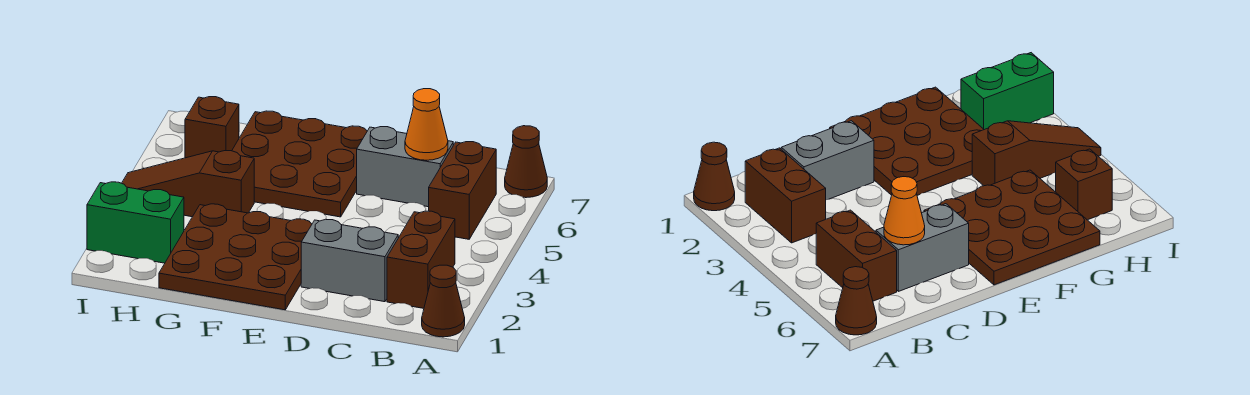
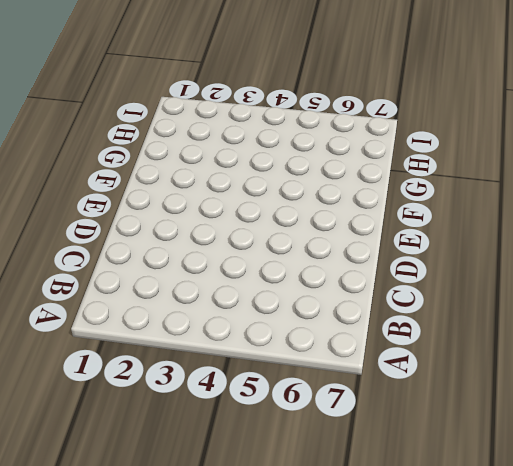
none -> brown 1x1 cone [422,265,465,337]
none -> brown 1x1 cone [505,126,547,198]
none -> brown 1x2 brick [387,211,455,308]

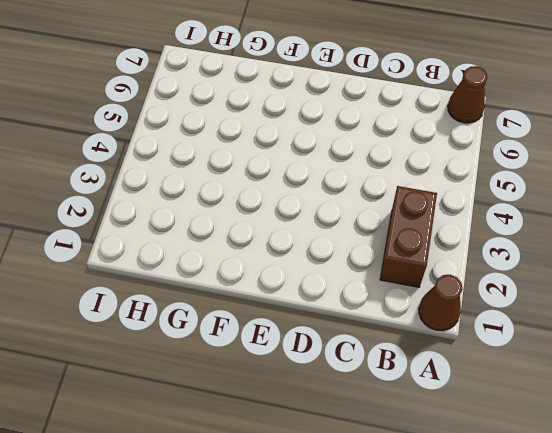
none -> brown 1x2 brick [429,142,496,239]
none -> grey 1x2 brick [301,219,398,302]
none -> grey 1x2 brick [357,127,453,207]

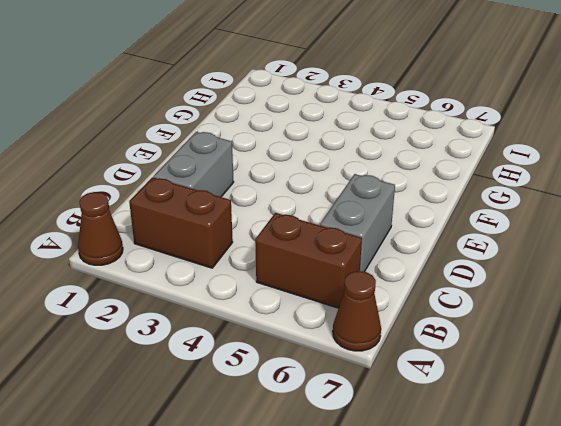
none -> brown 3x3 plate [159,204,312,310]
none -> brown 3x3 plate [232,111,367,217]
none -> brown 1x3 slope [122,151,254,217]

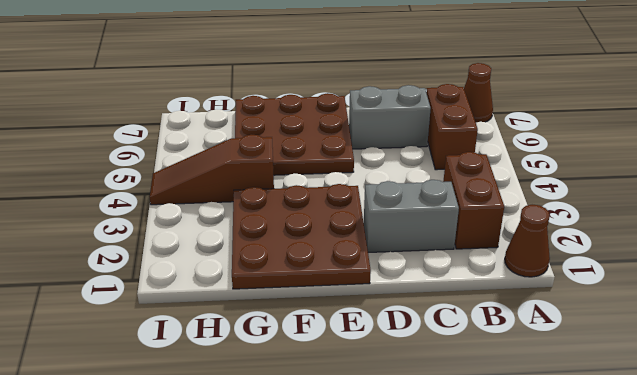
none -> green 1x2 brick [87,182,184,263]
none -> brown 1x1 brick [185,97,239,158]
none -> orange 1x1 cone [405,89,448,160]

